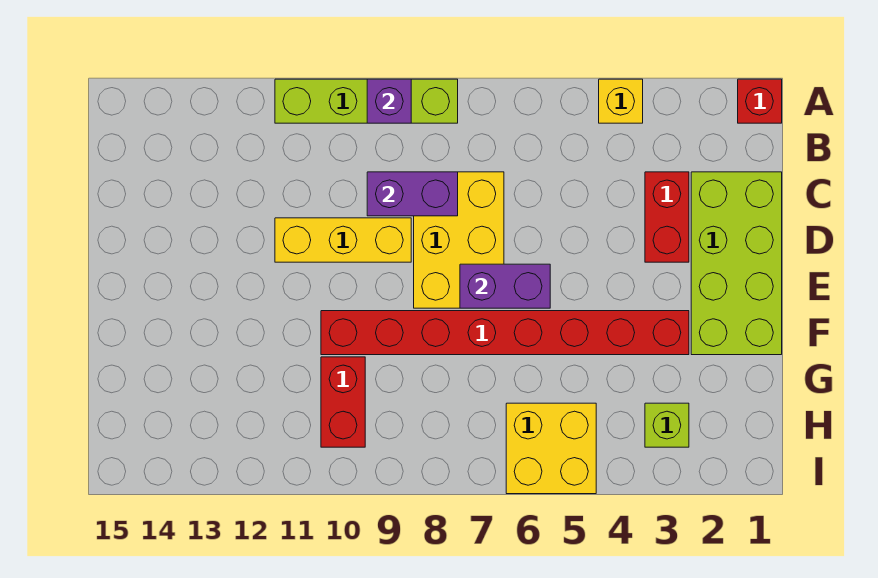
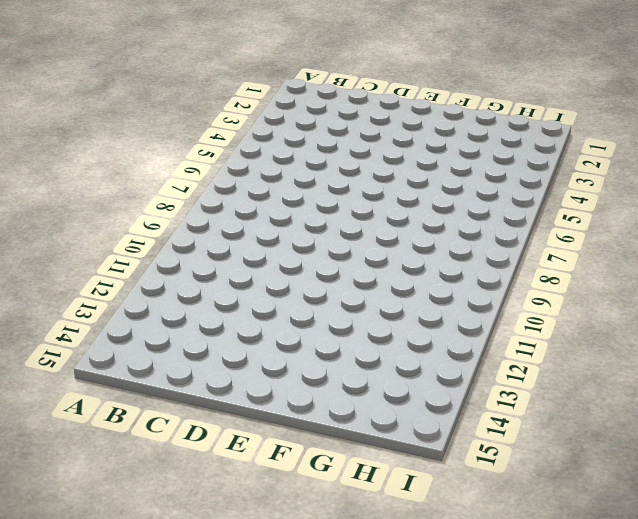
none -> red 1x1 brick [738,79,782,123]
none -> yellow 1x1 brick [599,79,643,123]
none -> lime 1x4 brick [275,79,458,123]

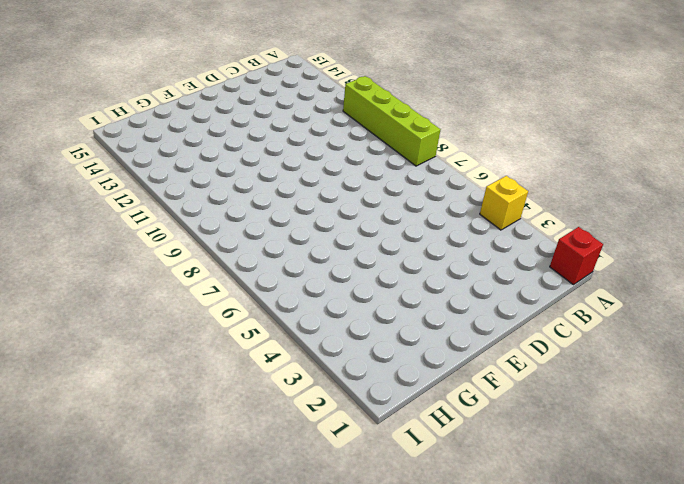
none -> lime 2x4 brick [691,172,782,355]
none -> red 1x2 brick [645,172,689,262]
none -> yellow 2x3 brick [414,172,504,308]

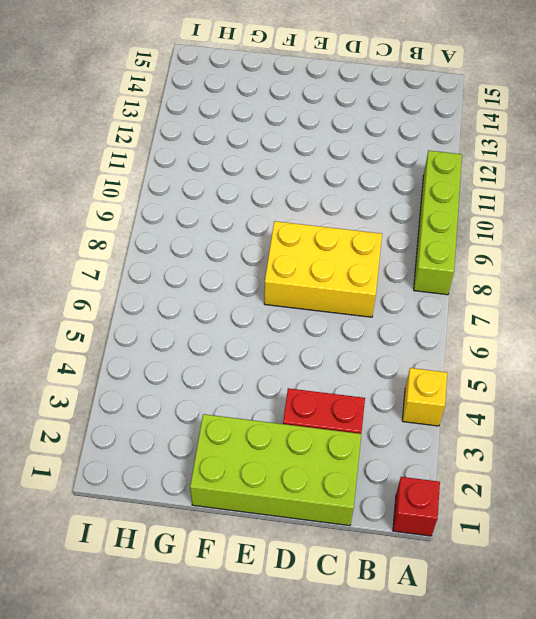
none -> yellow 1x3 brick [275,218,411,262]
none -> red 1x8 brick [321,311,689,355]
none -> red 1x2 brick [321,357,365,447]

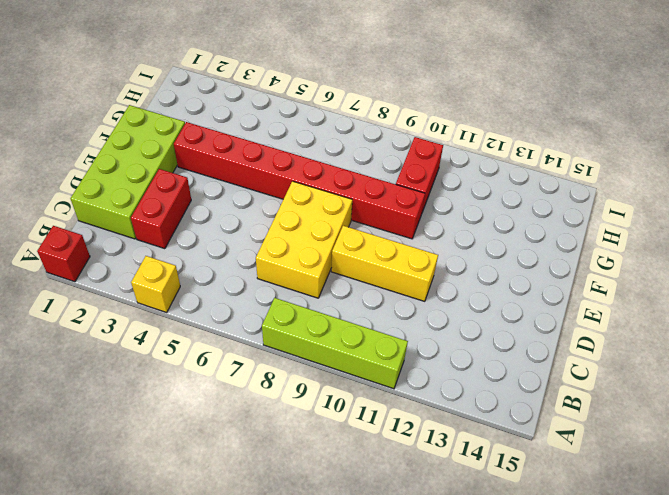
none -> lime 1x1 brick [645,403,689,447]
none -> yellow 2x2 brick [506,403,596,494]
none -> purple 1x1 brick [367,79,411,123]

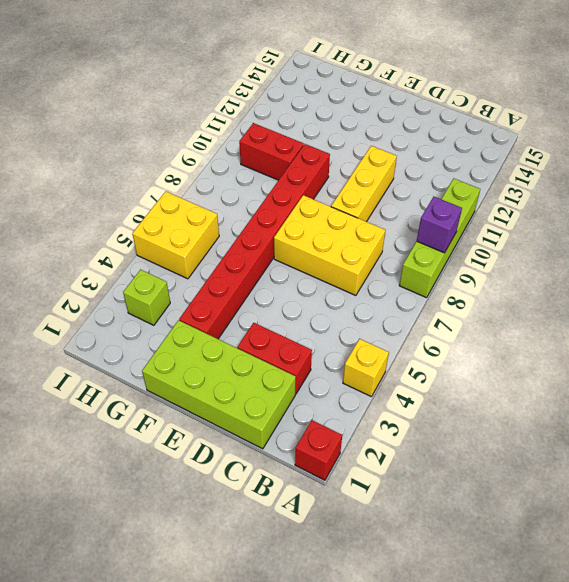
none -> purple 1x2 brick [367,172,458,216]
none -> purple 1x2 brick [460,264,550,308]

